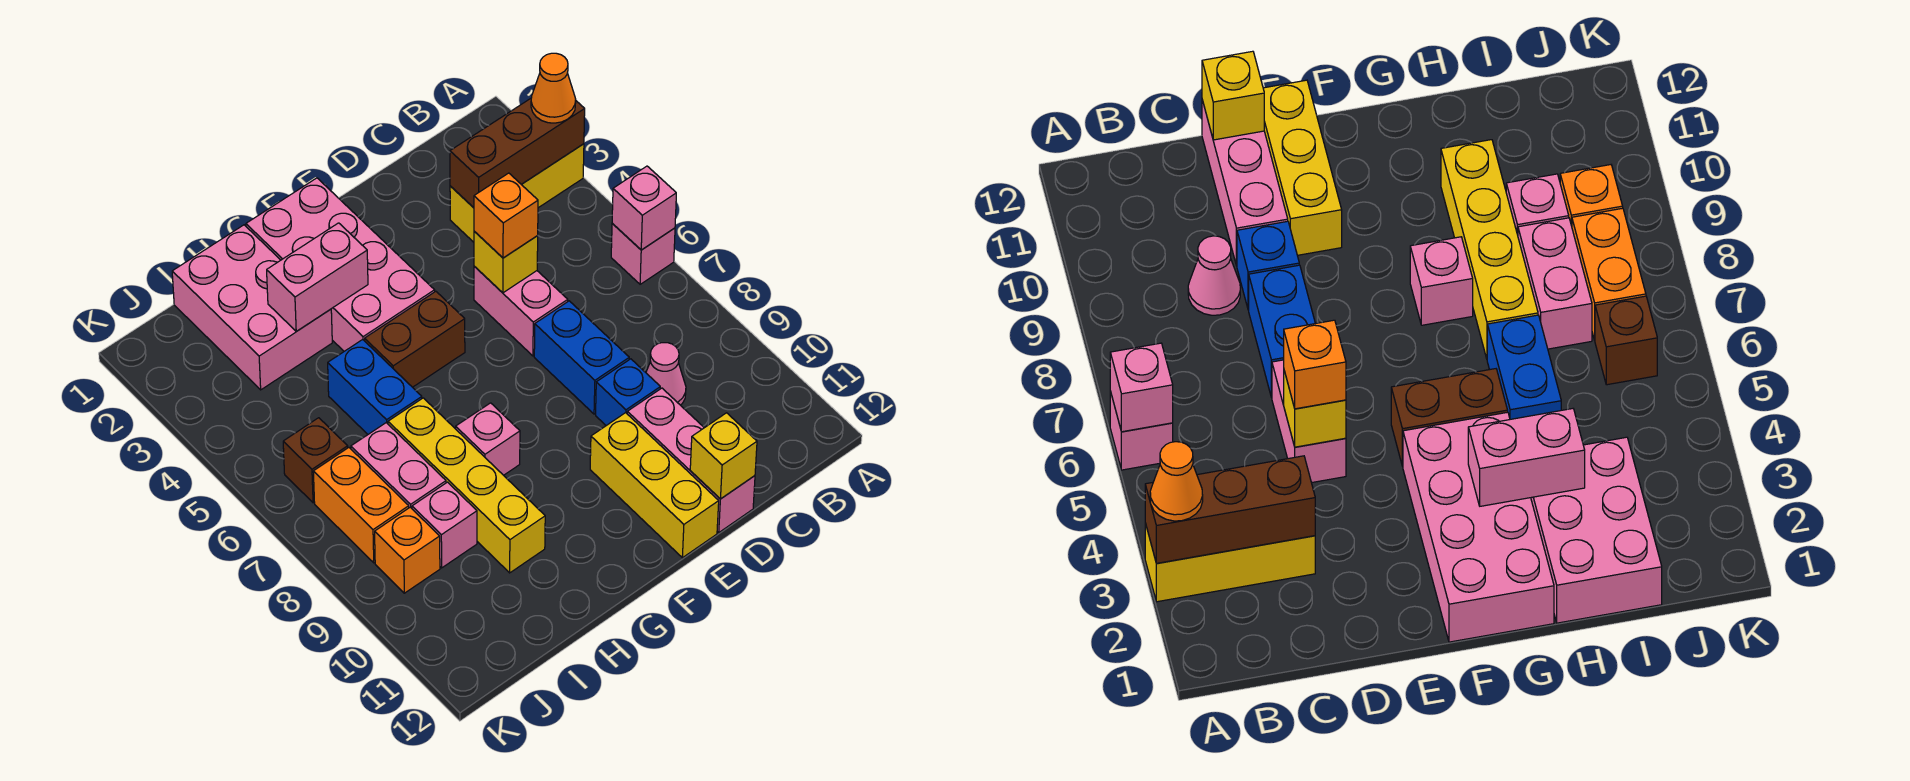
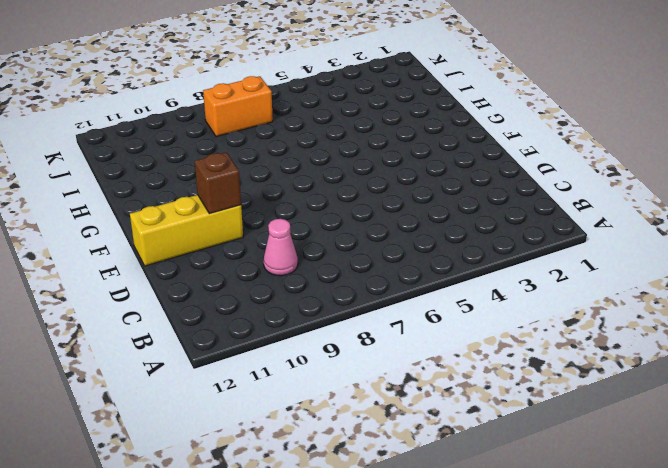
brown 1x1 brick [195,152,241,214] -> brown 1x1 brick moved to [283,418,348,503]
none -> yellow 1x3 brick [450,144,584,242]
none -> pink 1x1 brick [611,224,675,284]
none -> pink 1x2 brick [474,266,568,356]

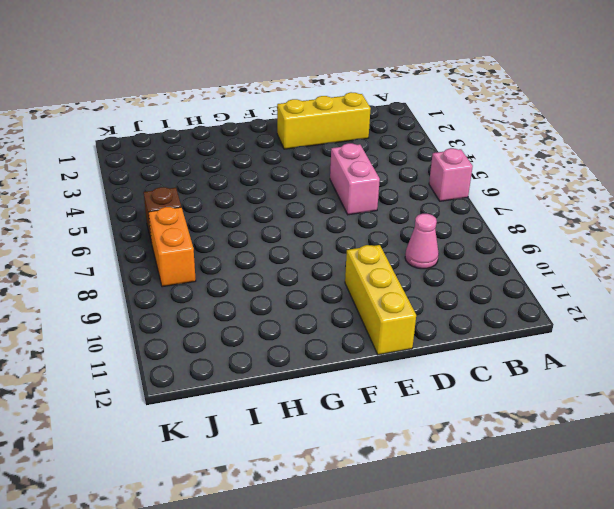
yellow 1x3 brick [277,92,371,149] -> yellow 1x3 brick moved to [450,144,584,242]
none -> blue 1x2 brick [534,301,629,414]
none -> blue 1x1 brick [596,359,660,426]
none -> pink 1x3 brick [627,388,755,532]

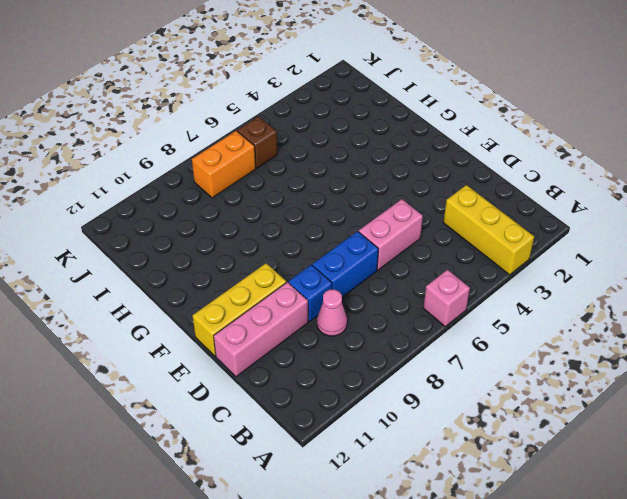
none -> pink 2x4 brick [246,178,435,351]
none -> brown 1x2 brick [365,291,465,387]
none -> pink 1x1 brick [456,403,520,475]

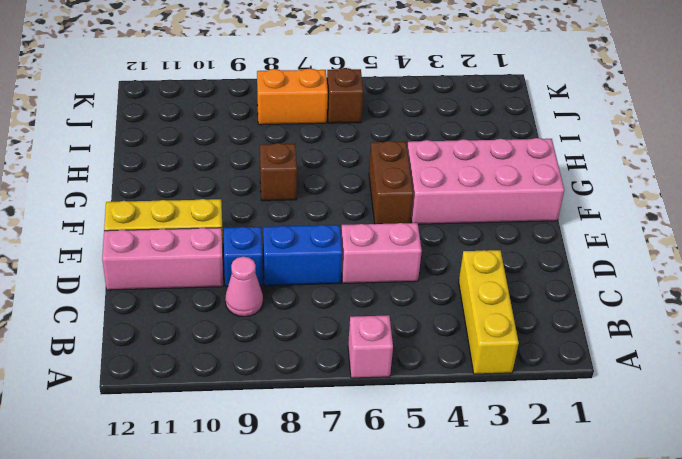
brown 1x1 brick [260,143,297,201] -> pink 1x1 brick [456,403,520,475]
none -> pink 2x3 brick [172,225,332,390]
none -> blue 1x2 brick [328,340,422,434]
none -> yellow 1x4 brick [388,398,545,573]

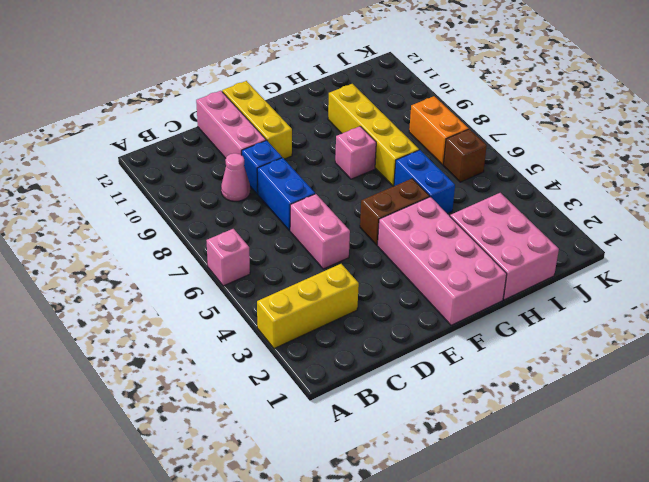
none -> pink 1x2 brick [351,423,446,508]
none -> pink 1x1 brick [412,482,477,568]
none -> orange 1x1 brick [375,507,440,593]

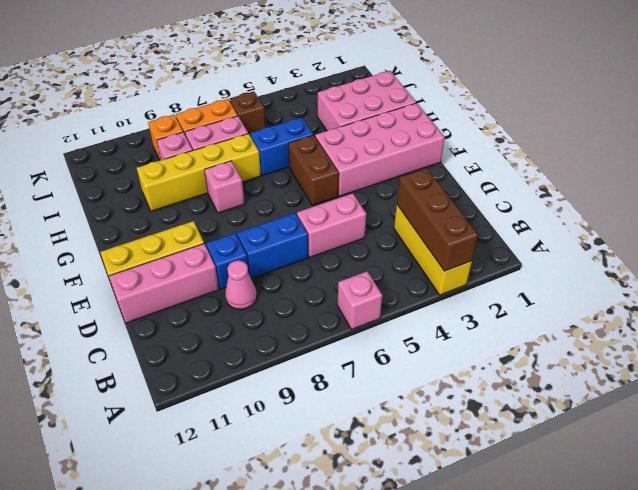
none -> pink 1x1 brick [612,166,676,250]
none -> yellow 1x1 brick [474,231,538,293]
none -> yellow 1x1 brick [690,413,757,499]

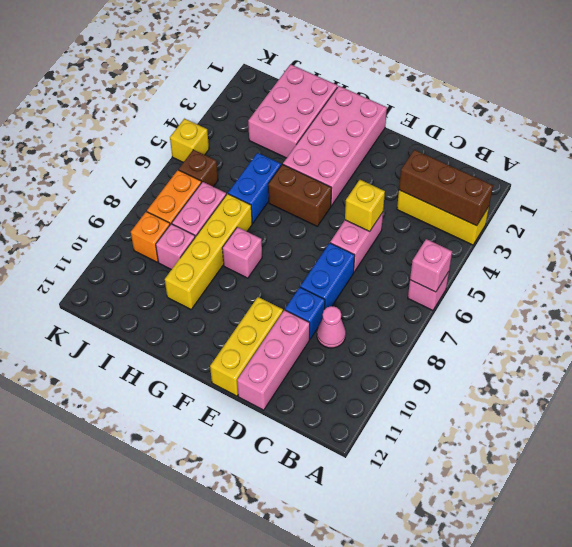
yellow 1x1 brick [170,119,209,162] -> yellow 1x1 brick moved to [690,413,757,499]
none -> pink 1x2 brick [267,223,368,331]
none -> orange 1x1 cone [531,53,576,123]
none -> orange 1x1 brick [474,173,538,258]

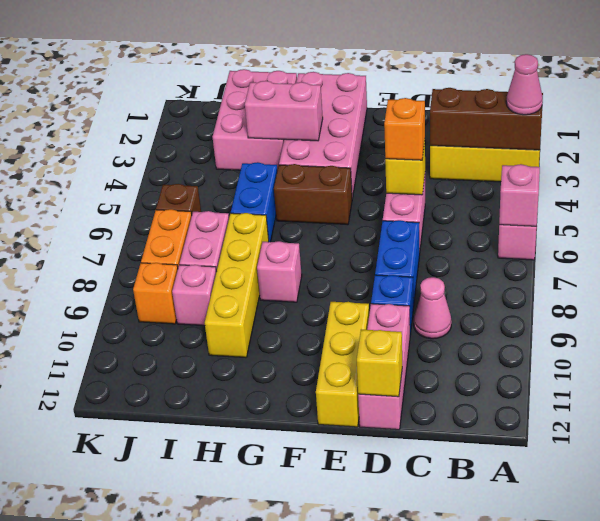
pink 1x1 cone [506,54,543,115] -> orange 1x1 cone [531,53,576,123]

